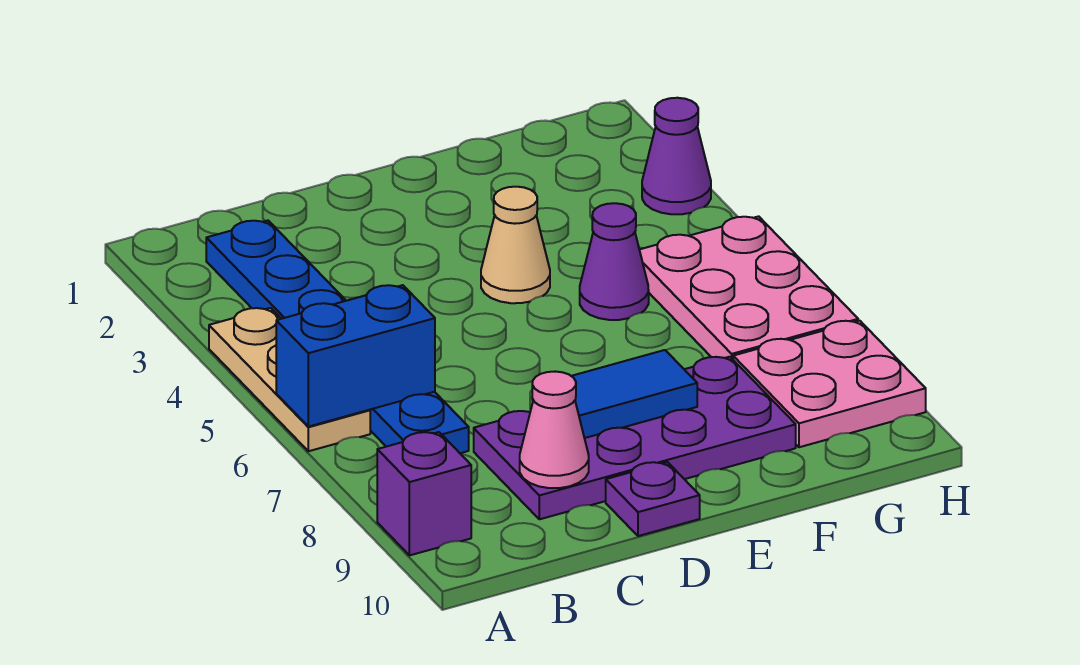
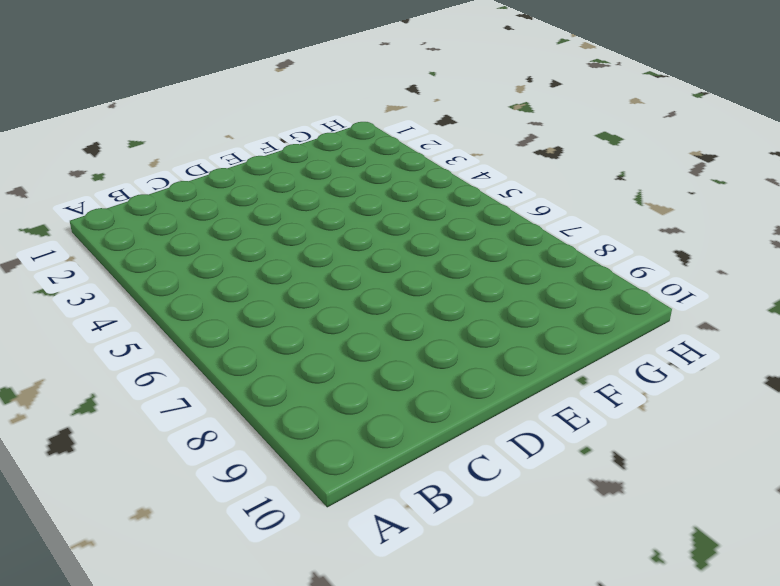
none -> tan 1x3 plate [209,308,370,451]
none -> purple 1x1 brick [377,432,471,555]
none -> blue 1x6 plate [206,221,469,453]

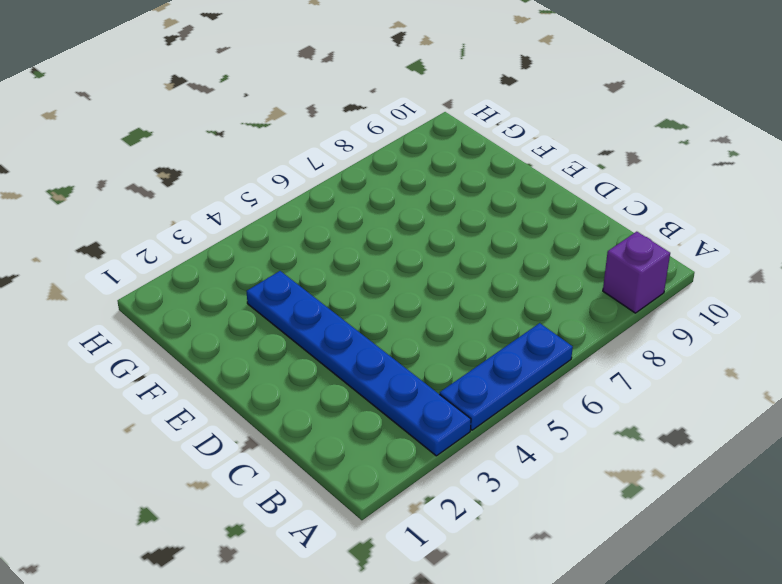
blue 1x6 plate [246,271,471,456] -> blue 1x6 plate turned to [206,221,469,453]
blue 1x3 plate [440,323,573,430] -> tan 1x3 plate [209,308,370,451]
none -> purple 2x4 plate [474,357,796,519]
none -> purple 1x1 plate [606,462,700,536]
none -> tan 1x1 cone [481,187,550,303]

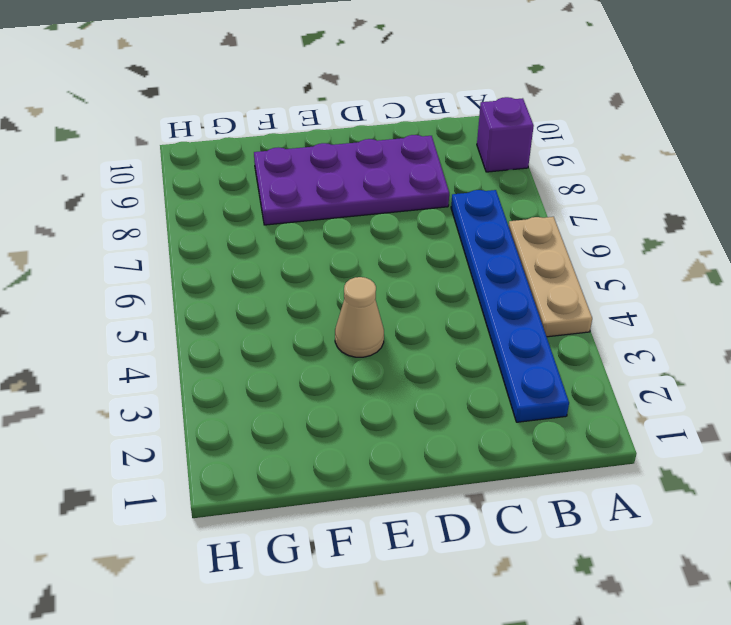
none -> purple 1x1 plate [606,462,700,536]
none -> purple 1x1 cone [580,203,649,320]
none -> pink 2x3 plate [639,216,858,359]

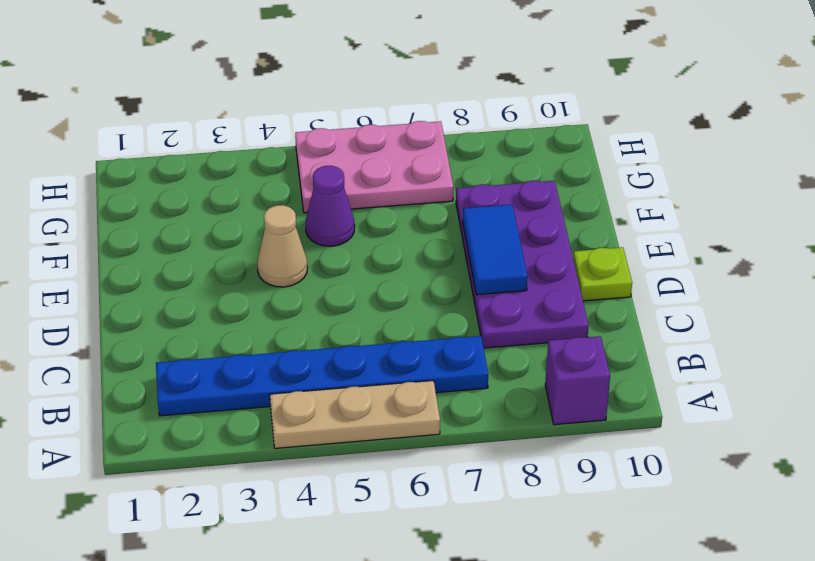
lime 1x1 plate [573,247,632,301] -> purple 1x1 plate [606,462,700,536]
none -> pink 2x2 plate [733,321,926,447]
none -> purple 1x1 cone [642,98,711,214]
none -> blue 1x2 brick [276,285,435,427]

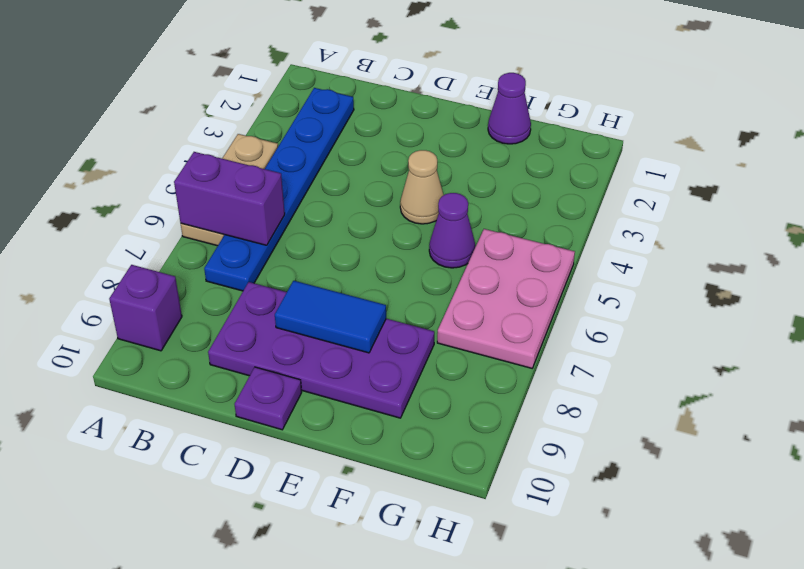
purple 1x2 brick [174,152,285,245] -> blue 1x2 brick [276,285,435,427]
purple 1x1 cone [488,73,531,144] -> purple 1x1 cone moved to [642,98,711,214]
none -> pink 2x2 plate [733,321,926,447]
none -> pink 1x1 cone [520,372,589,488]

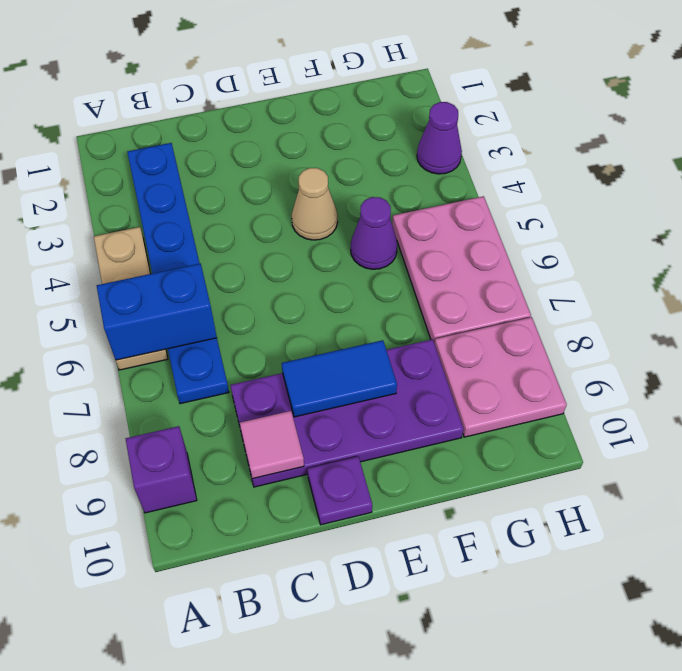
pink 1x1 tile [240,411,304,479] -> pink 1x1 cone [520,372,589,488]

